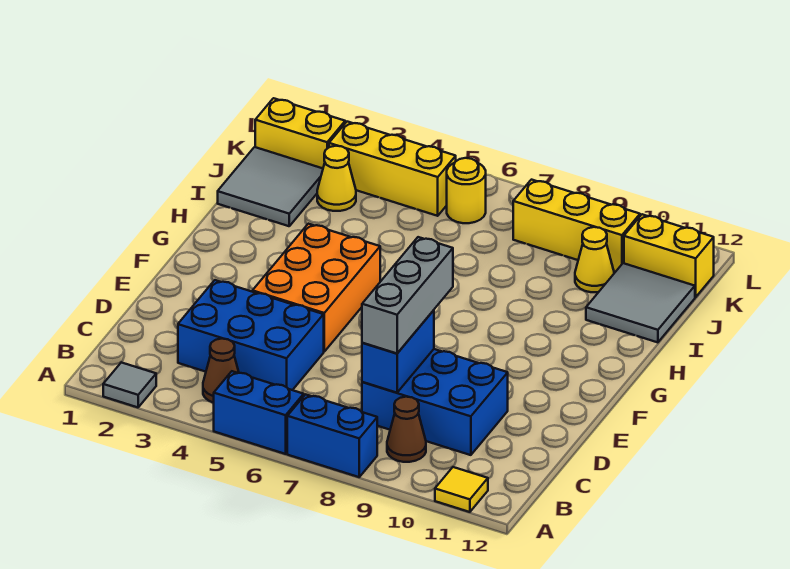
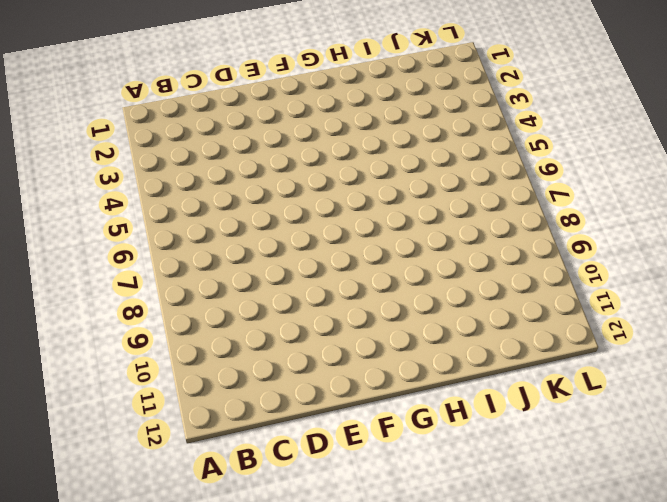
none -> grey 1x1 tile [103,362,156,407]
none -> blue 1x2 brick [214,371,304,454]
none -> blue 1x2 brick [287,394,377,477]

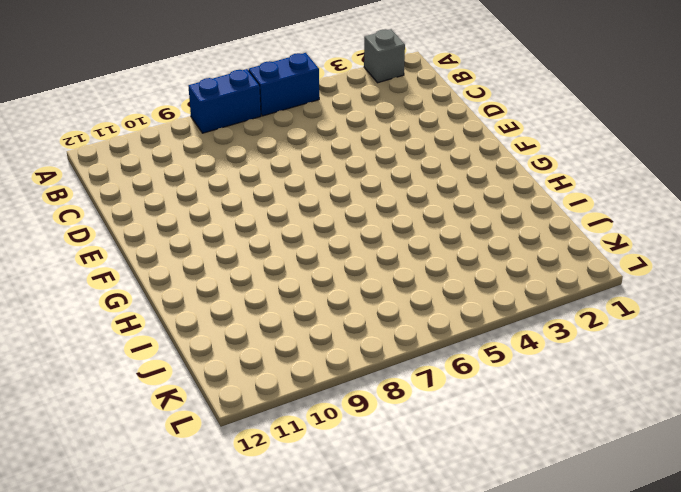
grey 1x1 brick [364,29,405,83] -> grey 1x1 tile [103,362,156,407]
none -> yellow 1x1 tile [435,467,488,512]
none -> brown 1x1 cone [203,339,239,403]
none -> brown 1x1 cone [387,397,426,462]

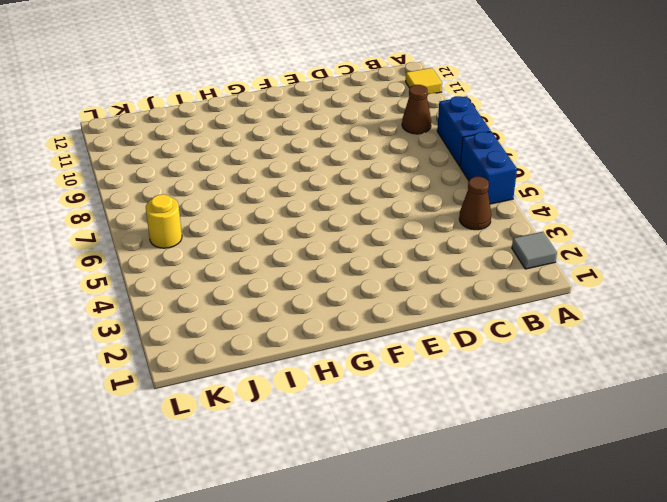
none -> blue 2x3 brick [178,280,324,390]
none -> blue 2x3 brick [362,349,508,455]
none -> orange 2x3 brick [252,224,380,351]

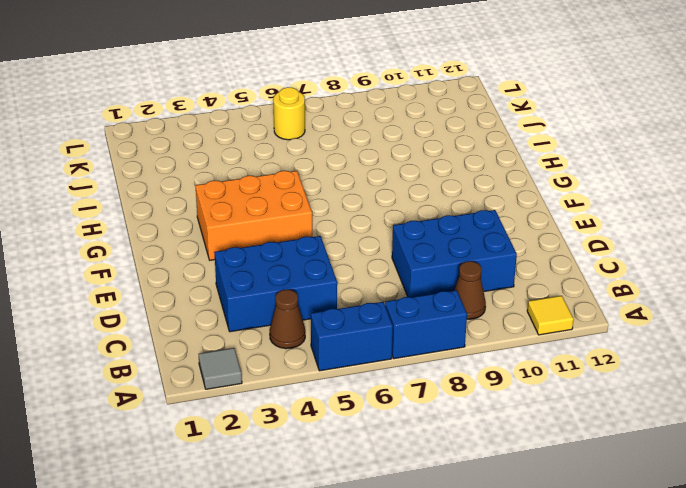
orange 2x3 brick [195,171,312,260] -> orange 2x3 brick turned to [252,224,380,351]
none -> grey 2x2 tile [218,147,323,226]
none -> grey 2x2 tile [586,263,695,342]
none -> yellow 1x1 cone [317,146,356,211]

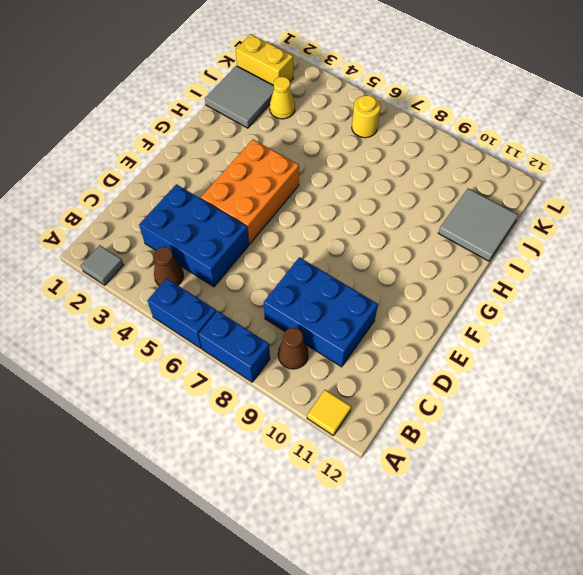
none -> yellow 1x1 cone [575,227,614,292]
none -> yellow 1x3 brick [329,122,456,216]
none -> yellow 1x3 brick [513,180,640,272]

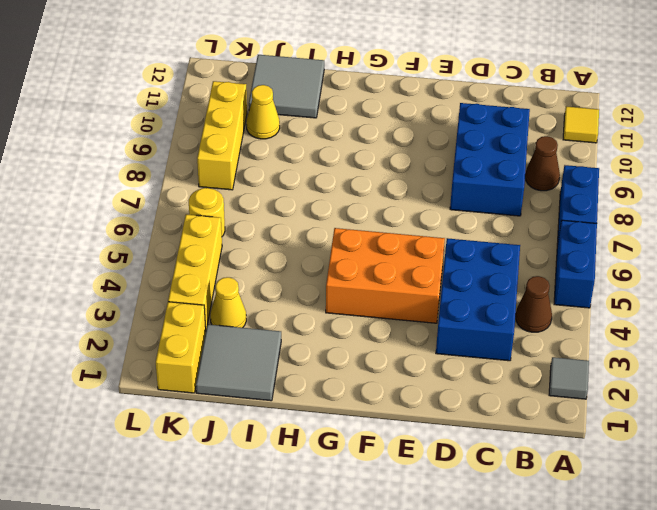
none -> yellow 1x2 brick [624,214,714,297]
none -> blue 1x2 brick [362,310,434,393]
none -> grey 1x3 brick [362,237,453,354]

